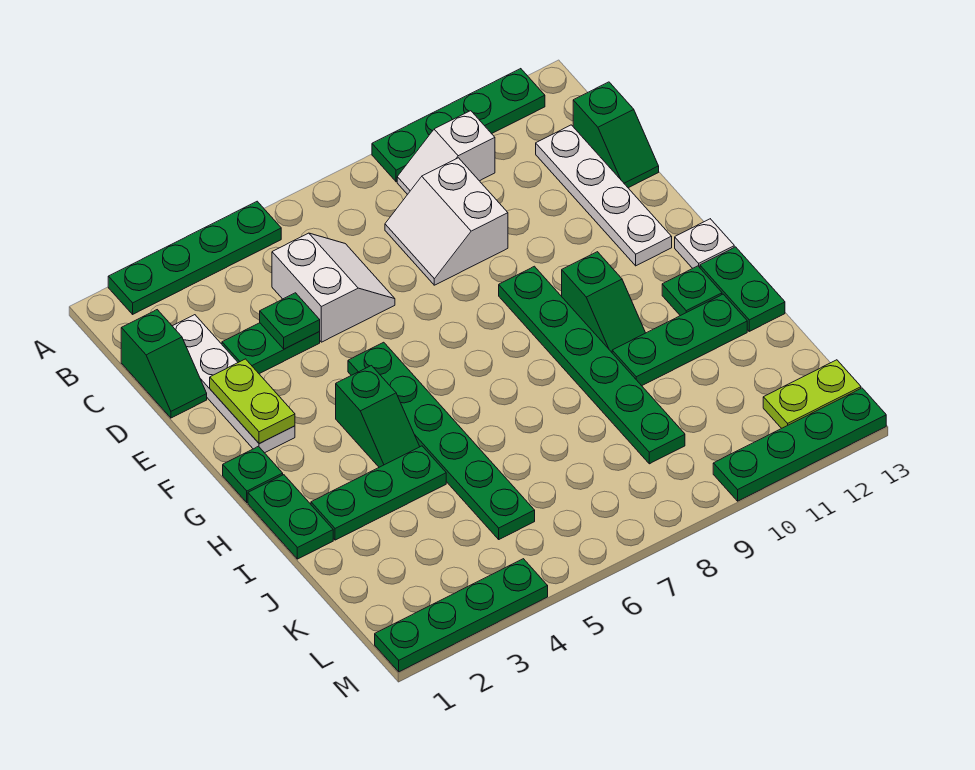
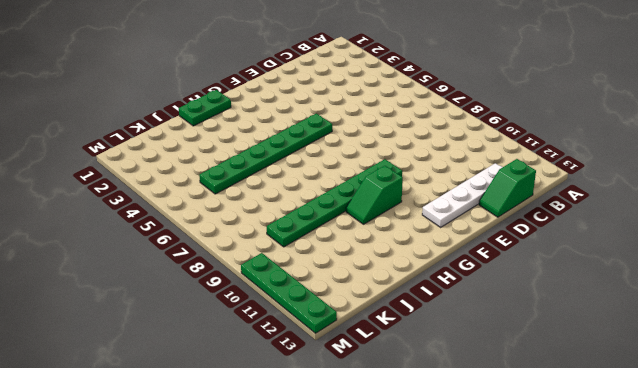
none -> green 1x4 plate [108,201,281,314]
none -> green 1x4 plate [372,69,545,182]
none -> white 1x2 slope [397,111,495,195]

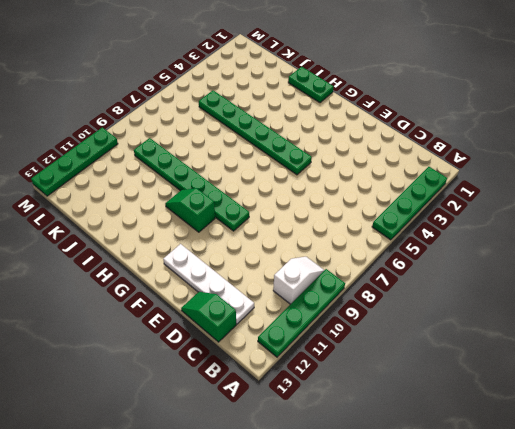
none -> green 1x2 slope [121,310,207,418]
none -> white 1x4 plate [173,315,295,453]
none -> white 2x2 slope [272,233,395,342]

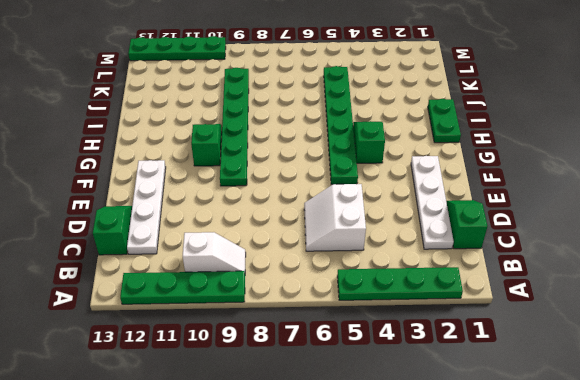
none -> white 2x2 slope [385,158,508,285]
none -> green 1x2 plate [222,323,320,374]
none -> green 1x1 plate [223,446,283,503]

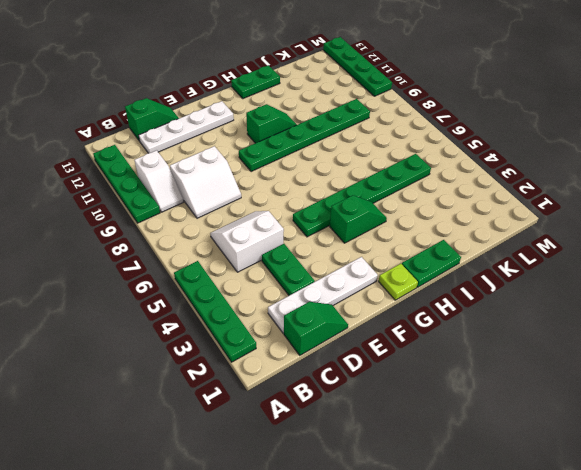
lime 1x1 plate [379,264,418,300] -> green 1x1 plate [223,446,283,503]
none -> white 1x1 plate [675,219,734,268]
none -> green 1x1 plate [662,266,722,316]
none -> green 1x3 plate [311,446,446,540]

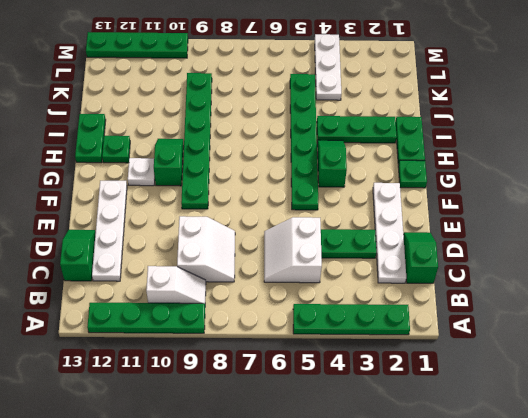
white 1x1 plate [128,158,155,186] -> white 1x1 plate moved to [675,219,734,268]
white 1x3 plate [315,34,341,100] -> green 1x4 plate [375,559,548,672]
none -> green 1x3 plate [612,294,747,386]
none -> lime 1x2 plate [763,360,861,428]
none -> green 1x1 plate [260,293,320,349]

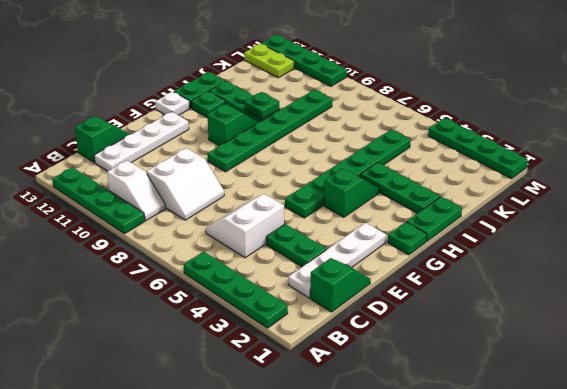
green 1x1 plate [245,92,279,119] -> green 1x1 plate moved to [260,293,320,349]
none -> lime 1x2 plate [210,359,295,443]

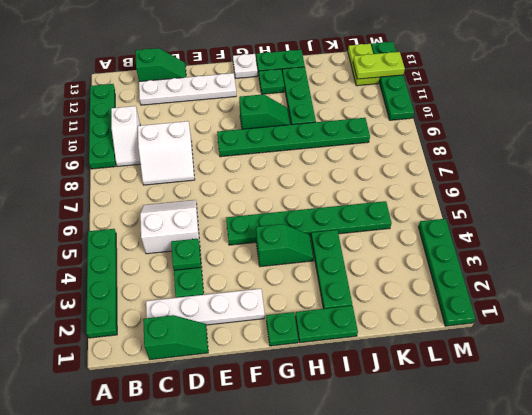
lime 1x2 plate [353,52,405,79] -> lime 1x2 plate moved to [210,359,295,443]

